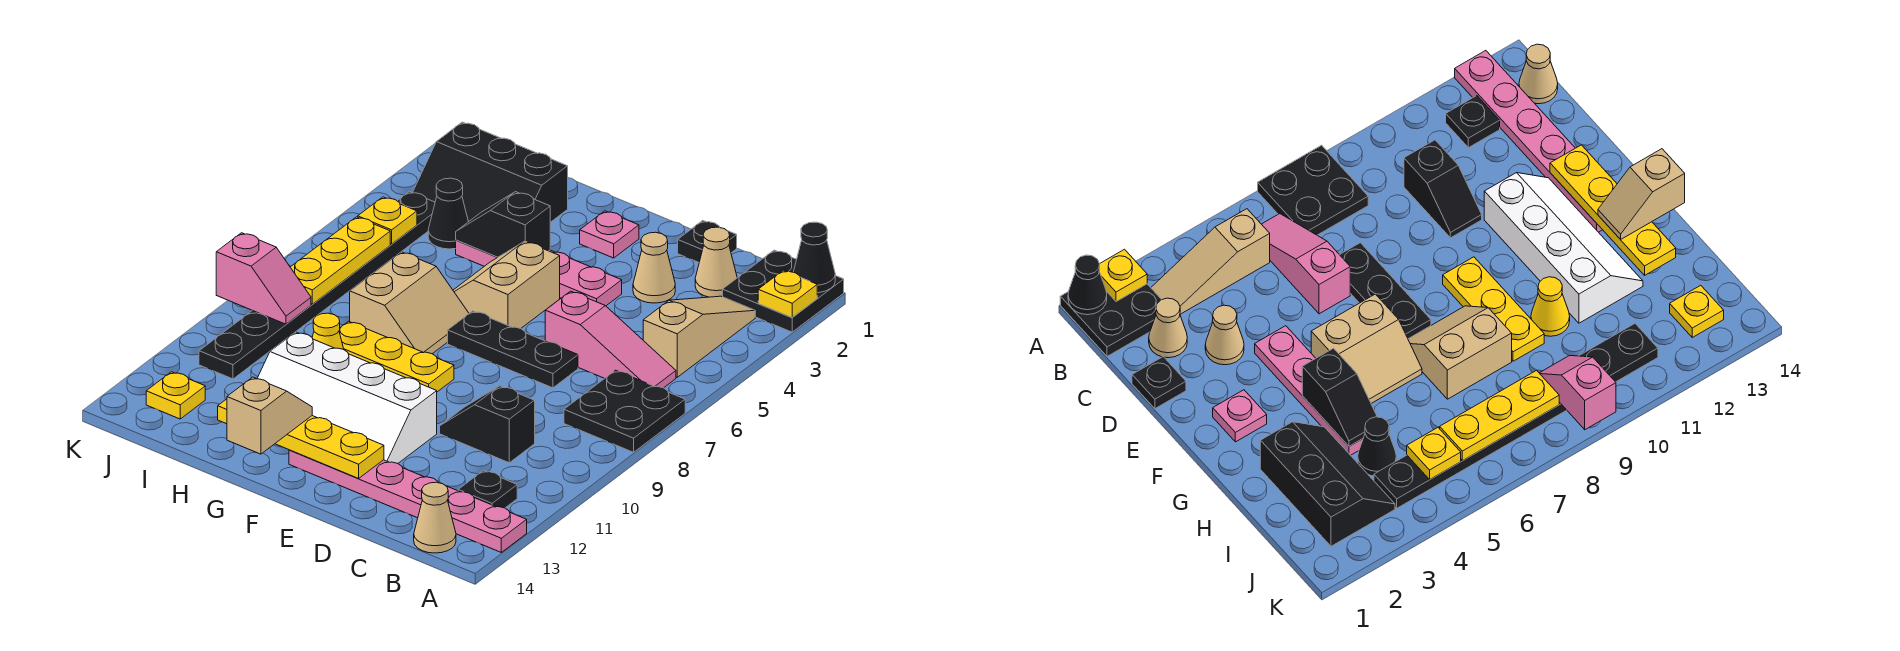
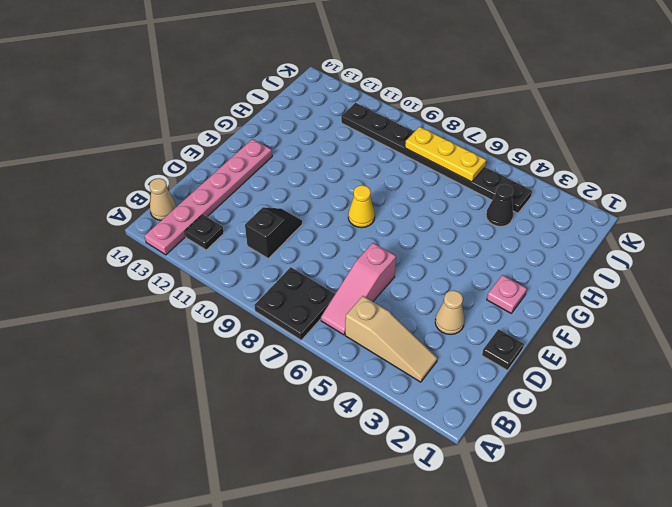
yellow 1x1 cone [348,185,375,228] -> yellow 1x1 cone moved to [312,313,344,349]
none -> black 2x2 plate [723,250,844,332]
none -> tan 1x1 cone [695,227,737,297]
none -> black 1x3 plate [448,311,578,388]
none -> pink 1x4 plate [456,240,622,306]

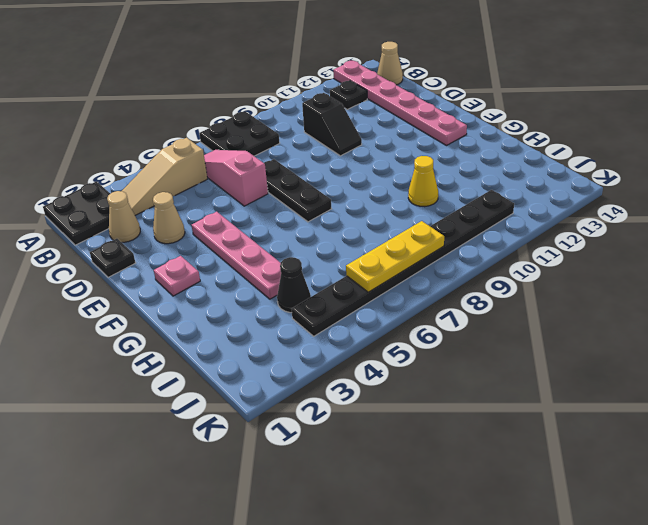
none -> white 2x4 slope [257,332,437,463]
none -> tan 2x2 slope [453,241,560,328]
none -> yellow 1x3 plate [339,321,454,392]
none -> tan 2x2 slope [350,252,469,354]

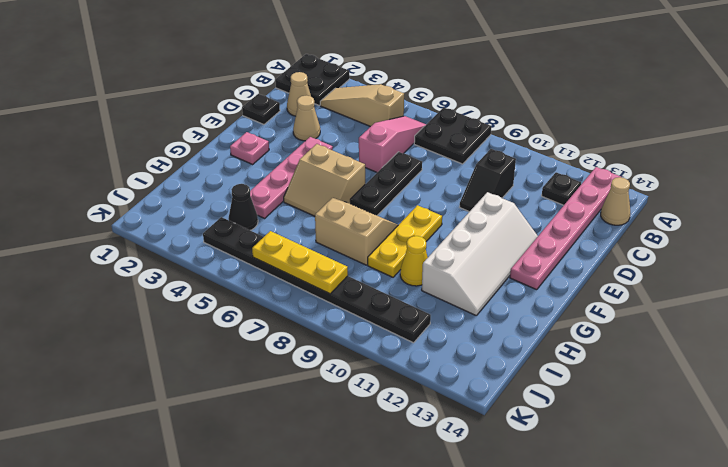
none -> black 2x3 slope [413,122,568,222]
none -> yellow 1x1 plate [146,372,205,419]
none -> black 1x1 cone [793,222,835,293]
none -> yellow 1x1 plate [758,270,817,317]

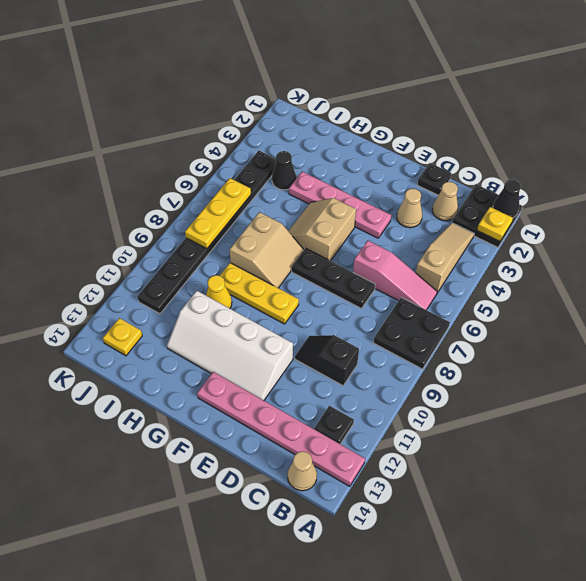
none -> pink 1x1 plate [580,211,639,258]
none -> black 2x3 slope [413,122,568,222]
none -> yellow 1x4 plate [218,399,384,478]
none -> black 1x2 slope [456,192,550,257]

